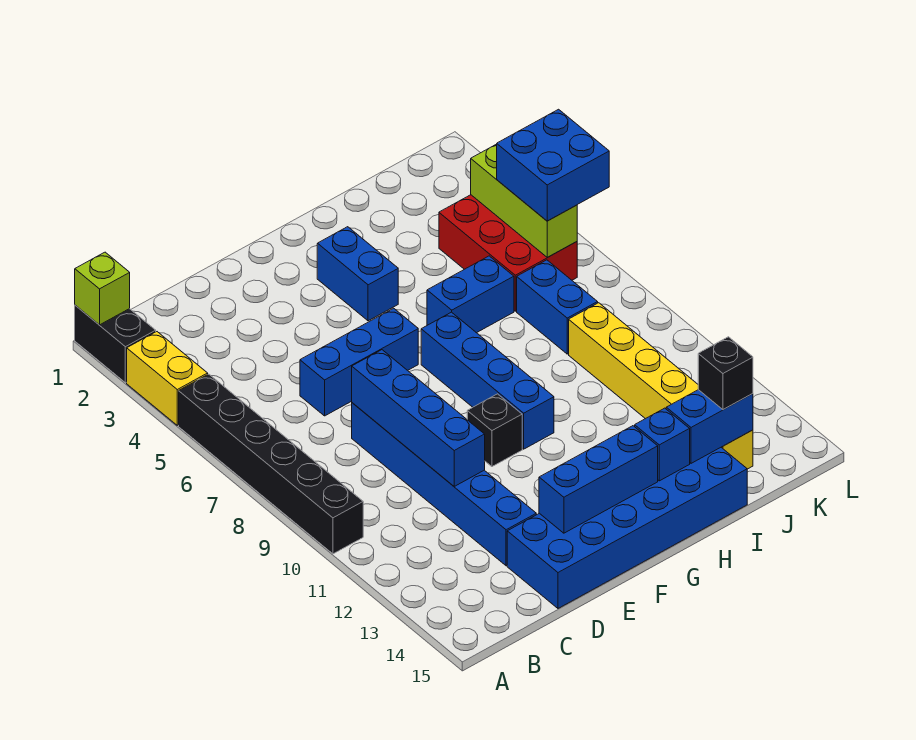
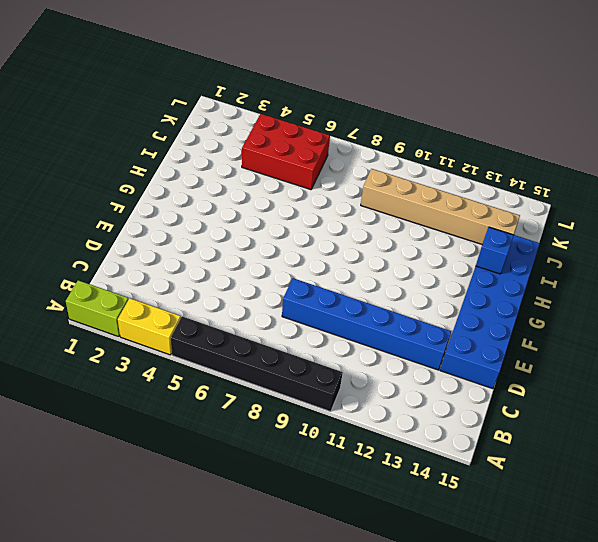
lime 1x2 brick [66,280,128,337] -> black 1x2 brick [75,305,156,383]
tan 1x6 brick [361,169,520,244] -> yellow 1x6 brick [569,303,753,469]
none -> blue 1x3 brick [300,308,418,416]
none -> black 1x1 brick [467,394,522,467]
none -> blue 1x2 brick [317,227,398,321]

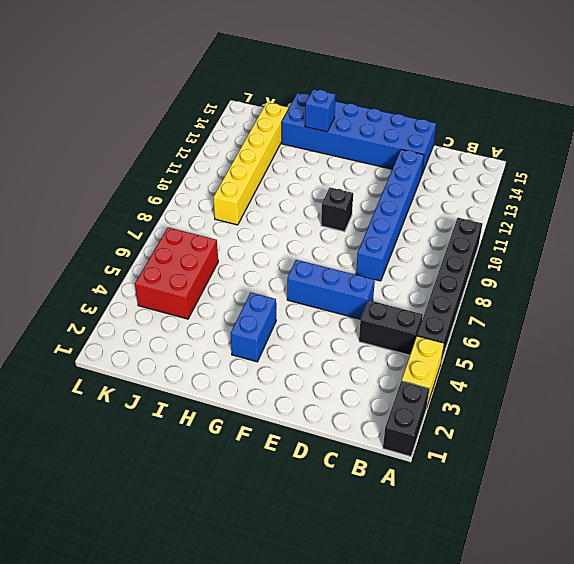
black 1x2 brick [359,300,423,355] -> none
none -> blue 1x4 brick [421,312,554,449]
none -> blue 1x2 brick [427,256,514,333]
none -> blue 1x2 brick [517,260,598,354]

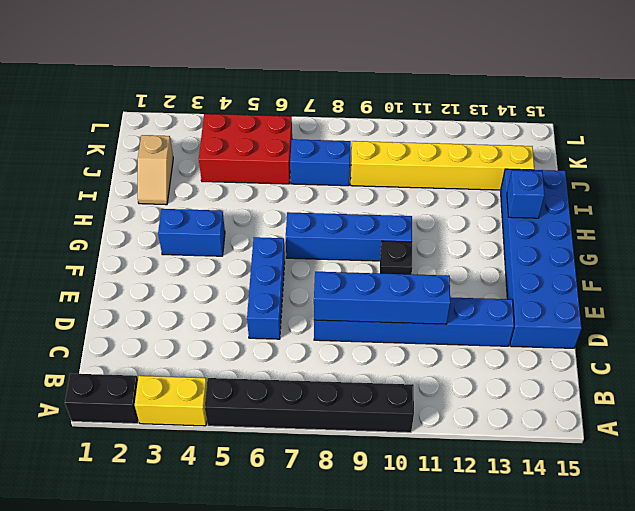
tan 1x2 slope [138,135,173,205] -> none
none -> blue 1x2 brick [427,256,514,333]
none -> lime 1x1 brick [75,252,130,325]
none -> blue 1x3 brick [539,426,658,533]

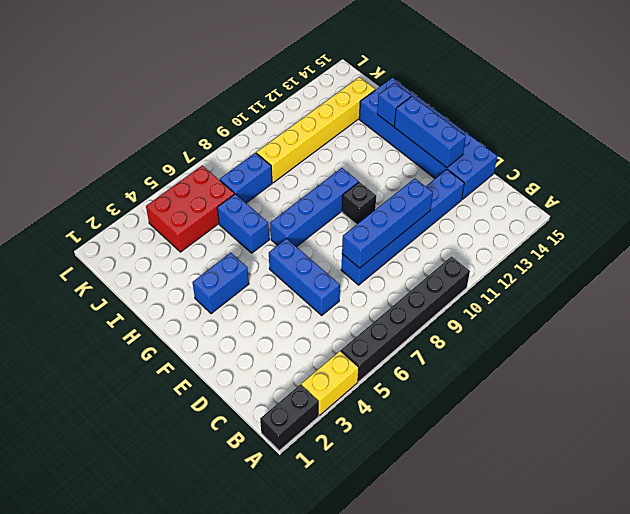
none -> lime 1x1 brick [75,252,130,325]
none -> blue 1x2 brick [666,390,753,463]
none -> lime 1x3 brick [471,144,577,257]

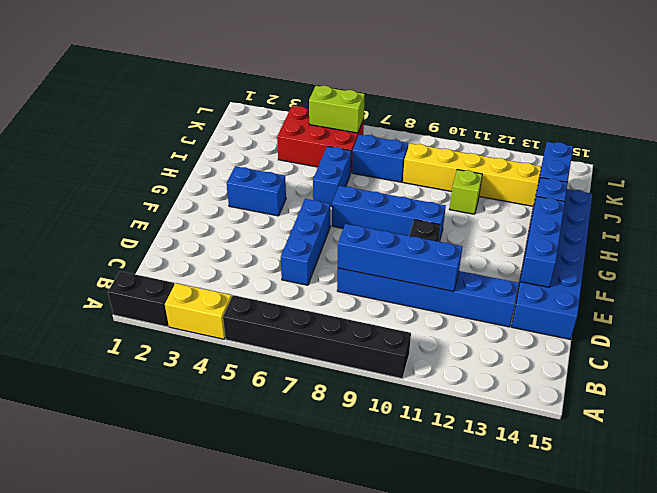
lime 1x1 brick [450,170,482,214] -> lime 1x1 brick moved to [75,252,130,325]
lime 1x2 brick [309,86,365,133] -> lime 1x3 brick [471,144,577,257]
none -> black 1x1 brick [698,337,753,410]
none -> blue 2x2 brick [497,109,609,221]

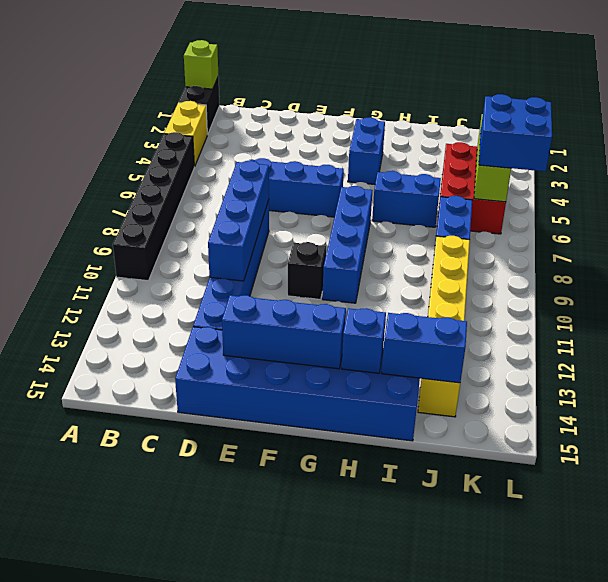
none -> black 1x1 brick [698,337,753,410]

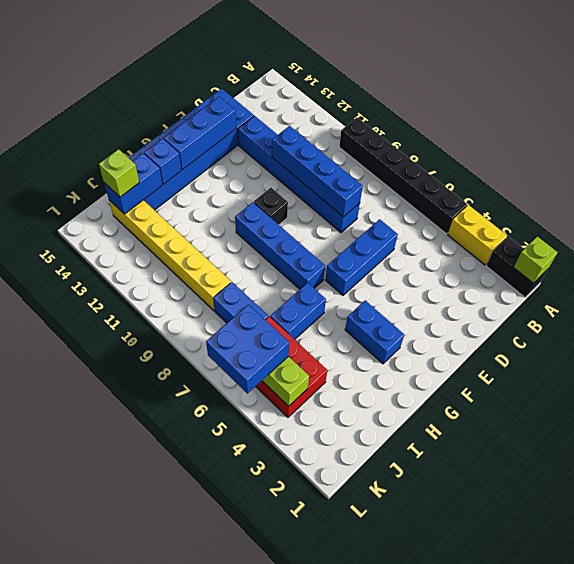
lime 1x1 brick [99,149,139,197] -> black 1x1 brick [698,337,753,410]

